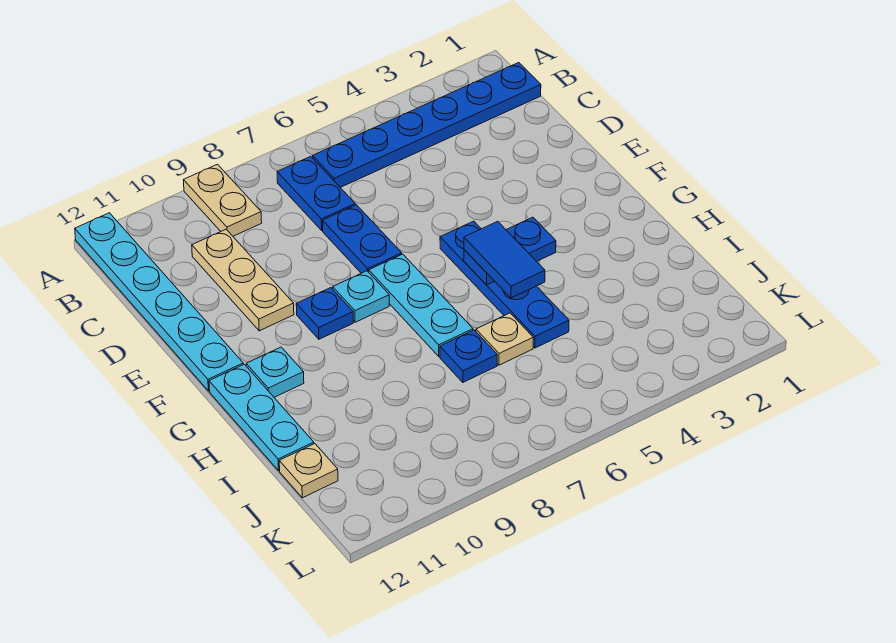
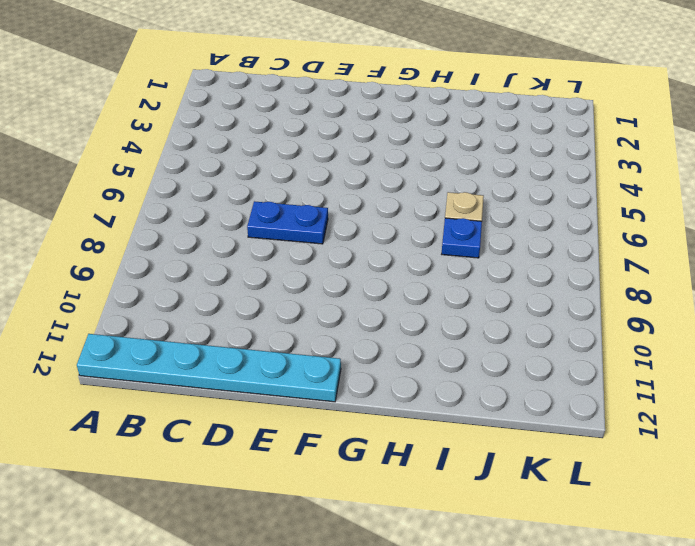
none -> tan 1x2 plate [184,164,262,236]
none -> blue 1x6 plate [313,63,541,187]
none -> blue 1x2 plate [277,156,355,230]

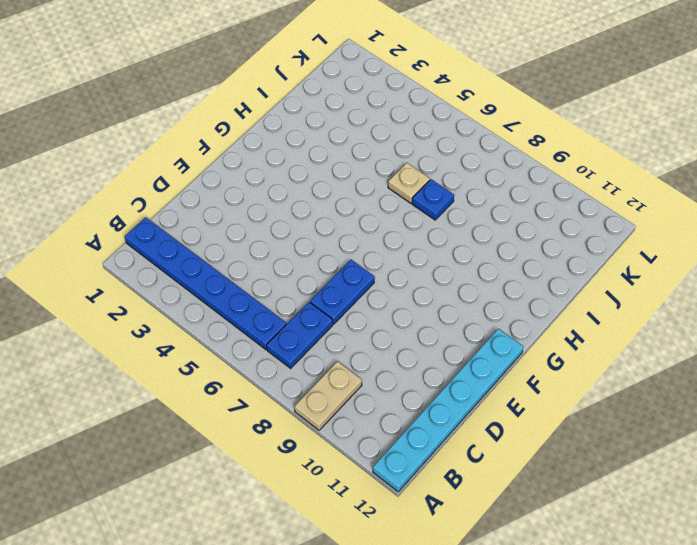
none -> tan 1x3 plate [192,229,294,331]
none -> blue 1x4 plate [440,221,569,348]
none -> cyan 1x3 plate [369,254,473,356]

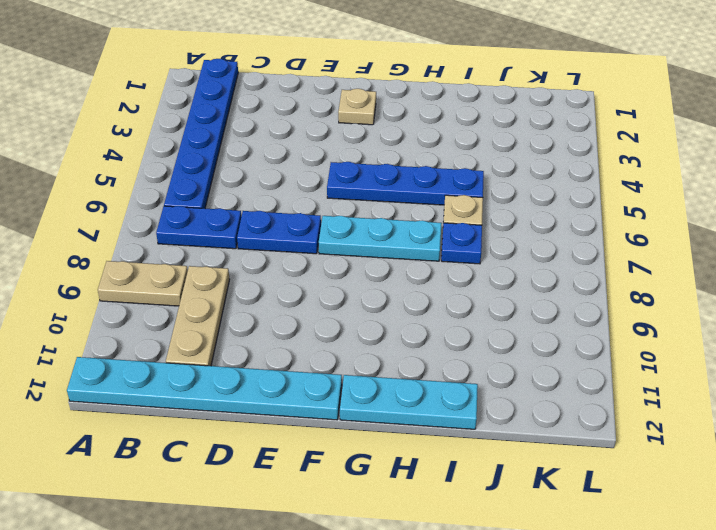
tan 1x3 plate [166,266,230,366] -> tan 1x3 plate turned to [192,229,294,331]
tan 1x1 plate [338,89,376,125] -> tan 1x1 plate moved to [279,444,338,498]
none -> cyan 1x1 plate [333,271,389,322]
none -> blue 1x1 plate [296,288,353,339]
none -> cyan 1x1 plate [246,347,304,397]

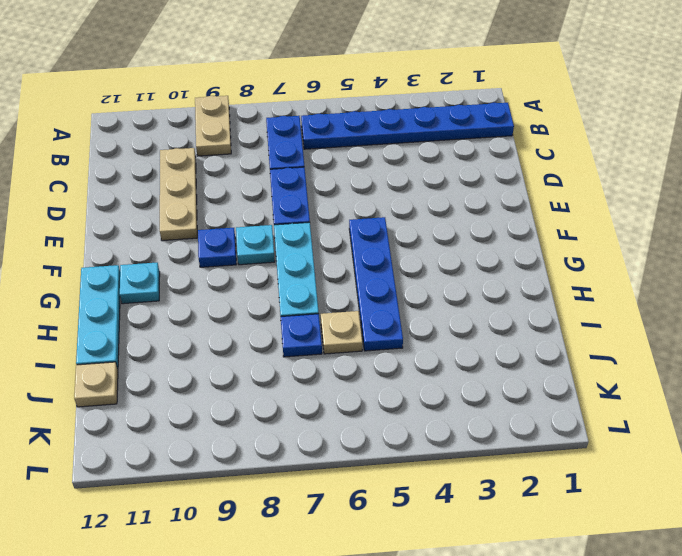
none -> cyan 1x6 plate [75,213,243,391]
none -> blue 1x2 plate [464,217,556,285]
none -> blue 1x2 tile [464,221,545,298]

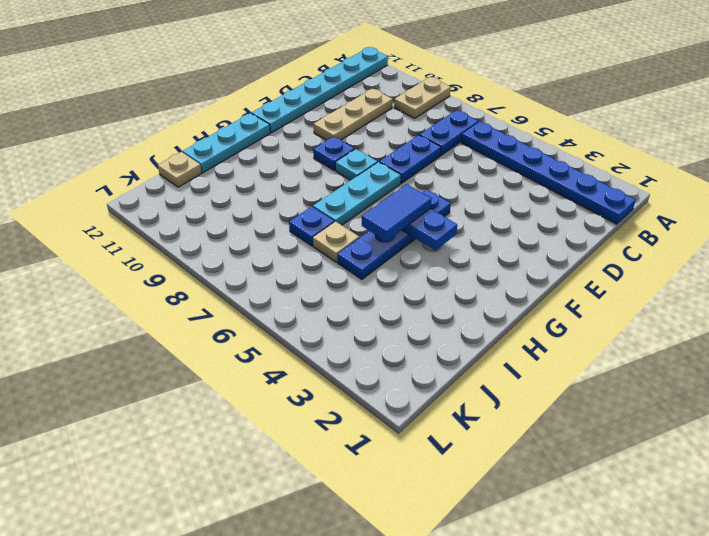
none -> cyan 1x1 plate [246,347,304,397]

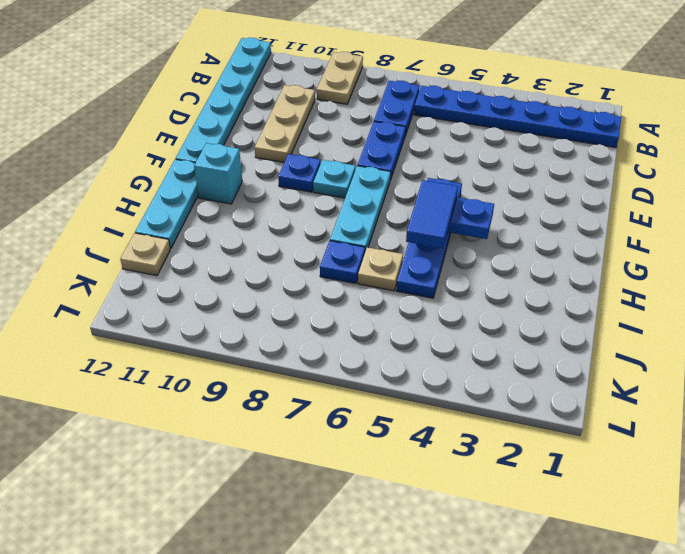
cyan 1x1 brick [194,143,242,204] -> cyan 1x1 plate [246,347,304,397]

